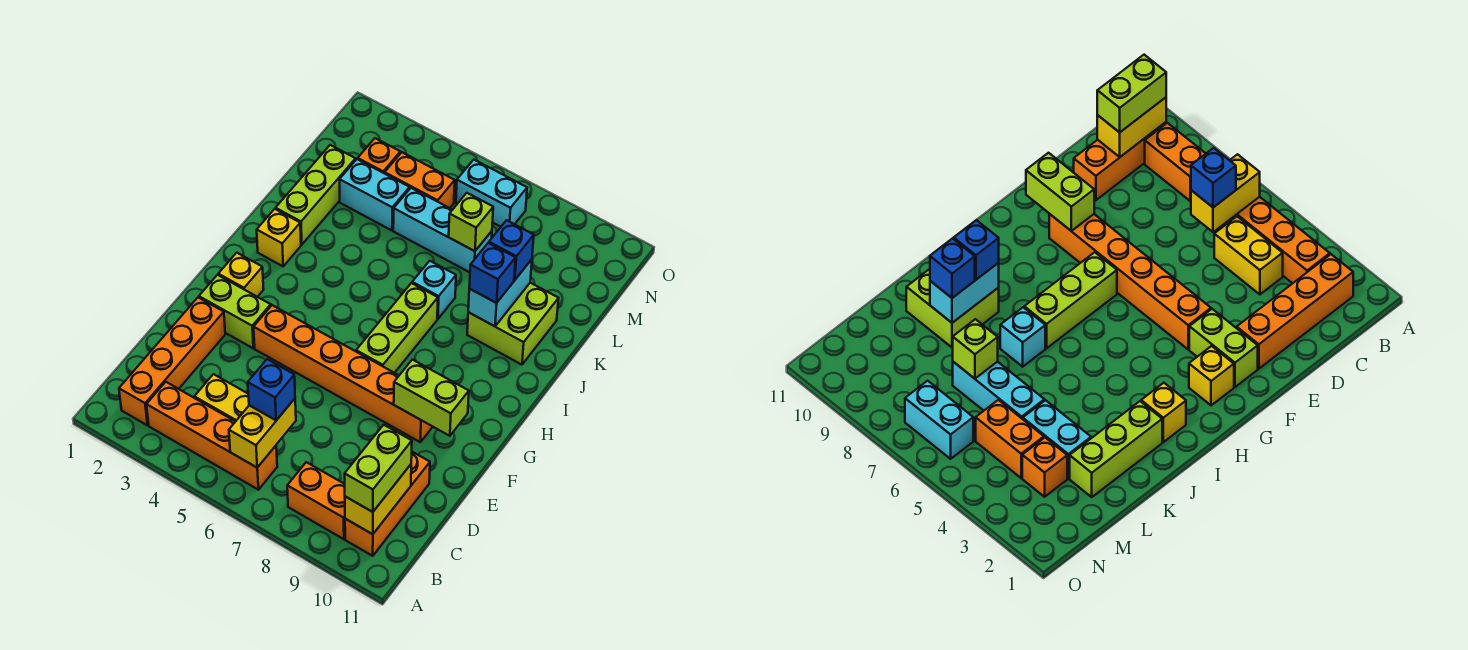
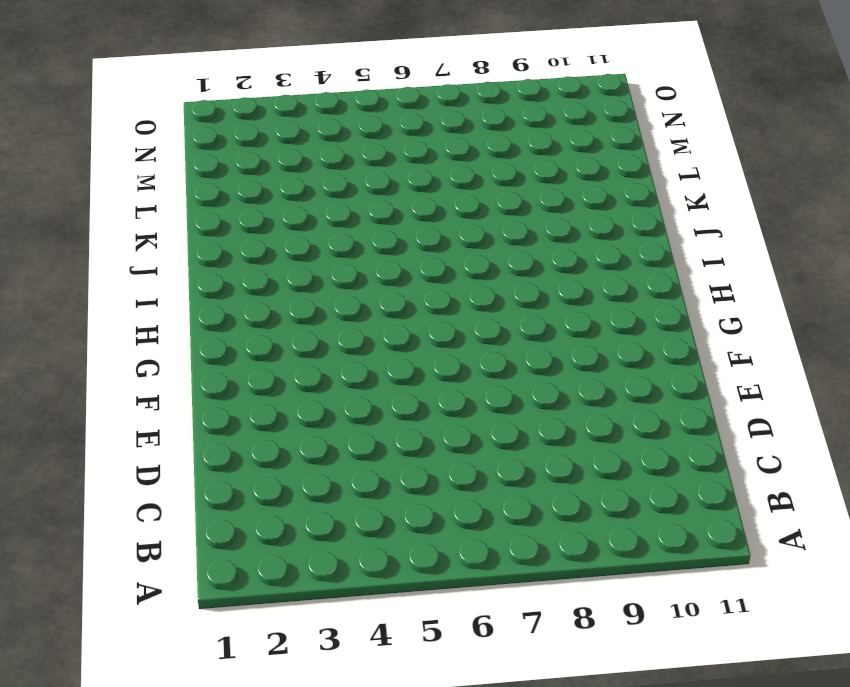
none -> orange 1x4 brick [119,297,225,425]
none -> orange 1x4 brick [147,382,277,490]
none -> orange 1x2 brick [287,462,345,539]

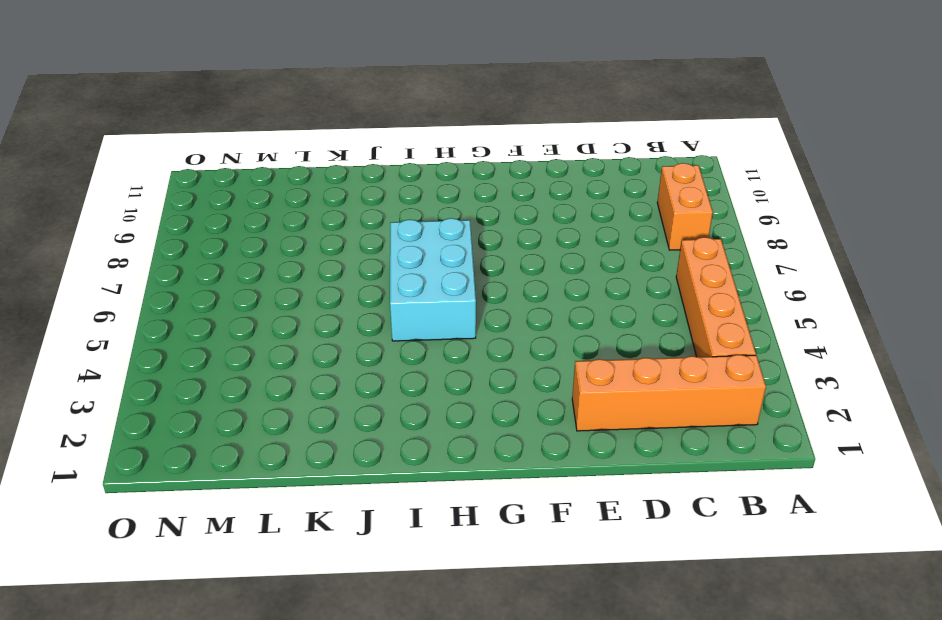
cyan 2x3 brick [390,218,476,341] -> lime 1x3 brick [356,283,438,373]
none -> orange 1x3 brick [345,452,430,556]
none -> yellow 1x2 brick [194,374,249,422]
none -> lime 1x2 brick [199,275,271,348]

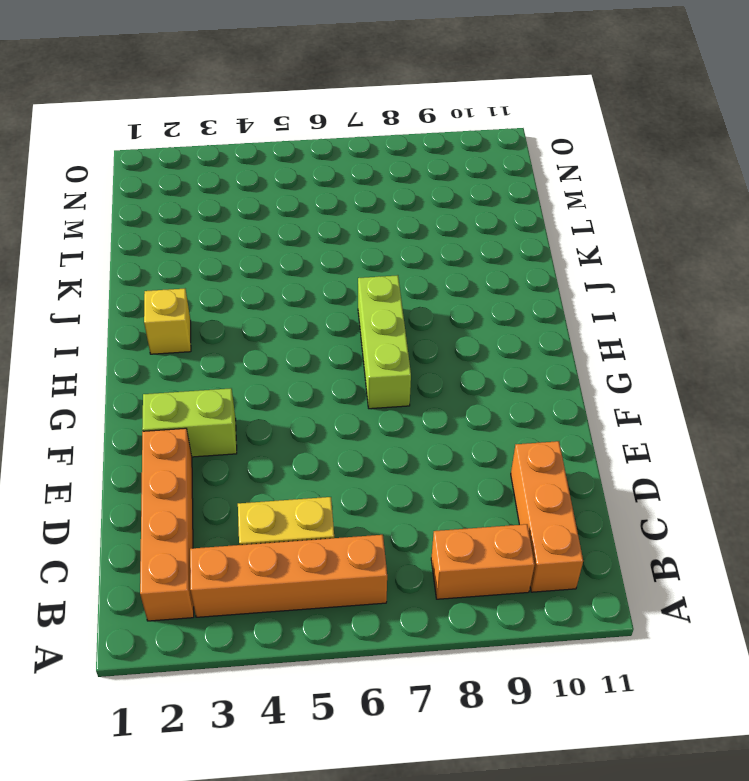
none -> orange 1x6 brick [254,305,433,442]
none -> yellow 1x1 brick [218,253,264,297]
none -> lime 1x3 brick [276,145,356,245]

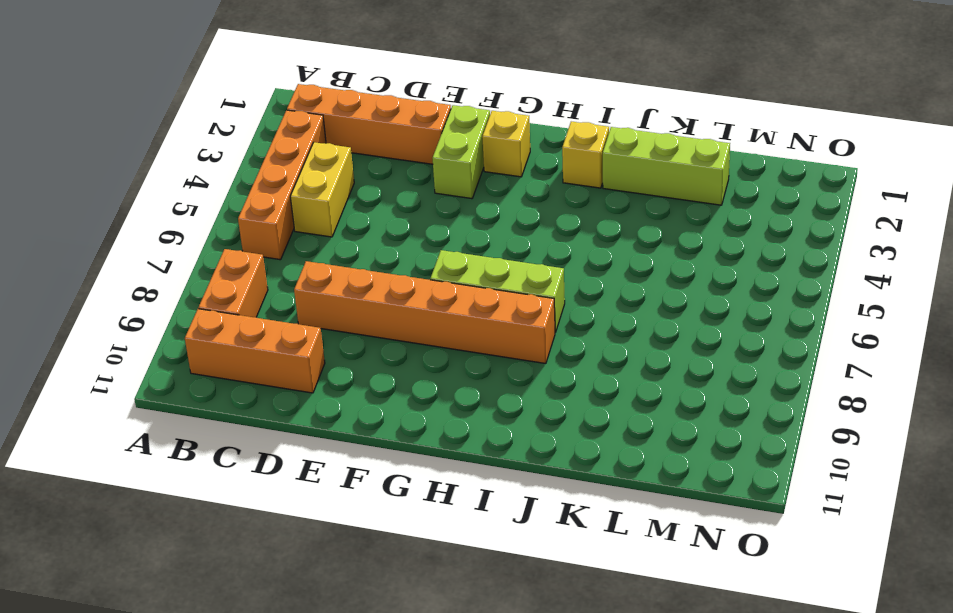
orange 1x6 brick [294,261,555,364] -> orange 1x6 brick turned to [254,305,433,442]
none -> cyan 1x1 brick [412,261,456,319]
none -> lime 2x2 brick [467,283,559,365]
none -> cyan 1x2 brick [339,159,410,230]

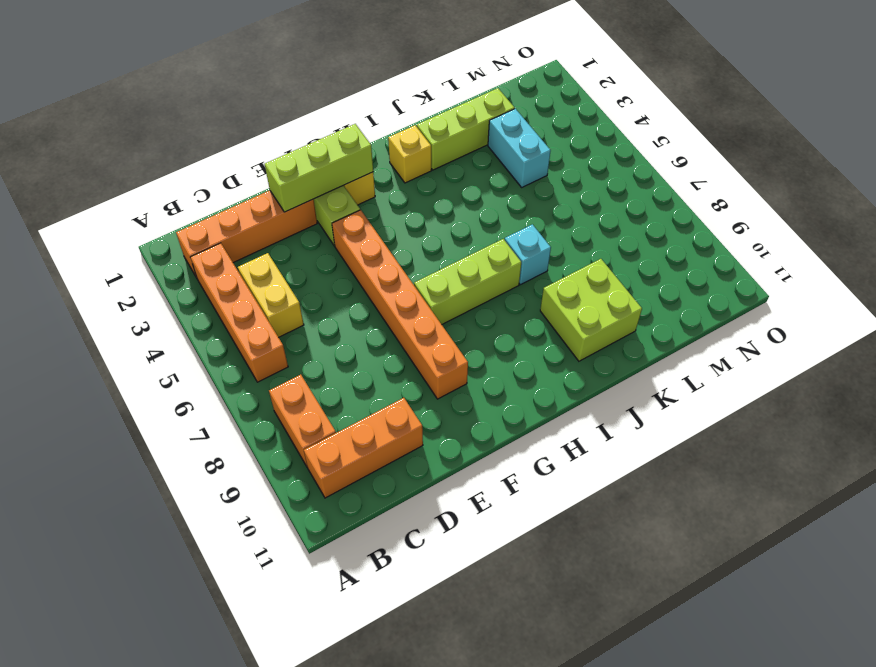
lime 1x3 brick [265,124,373,212] -> none
none -> cyan 1x3 brick [393,188,492,272]
none -> orange 1x1 brick [358,138,400,173]
none -> orange 1x2 brick [385,152,455,208]

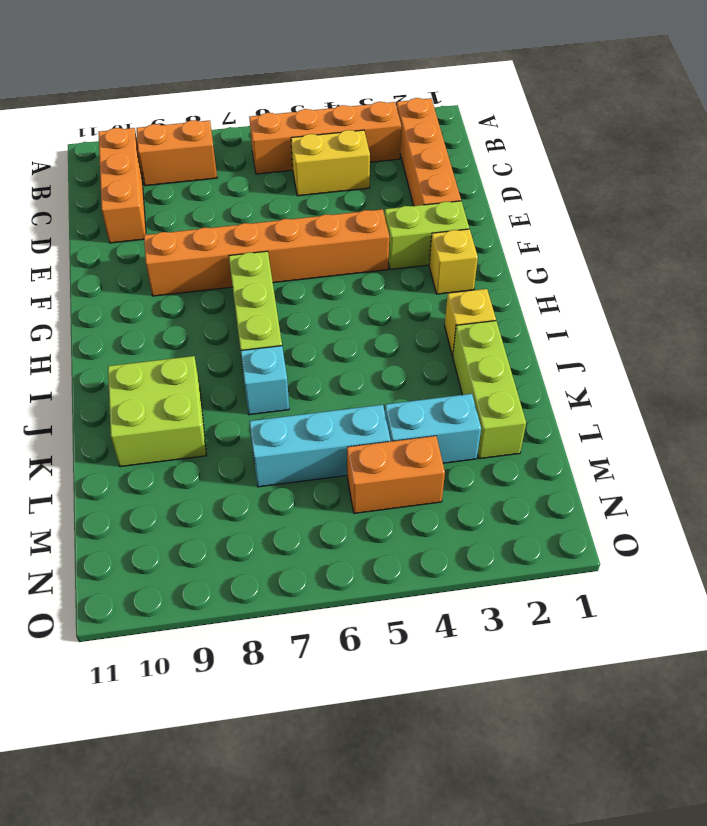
none -> orange 1x1 brick [358,138,400,173]
none -> cyan 1x2 brick [456,160,527,227]
none -> yellow 1x2 brick [229,399,296,468]

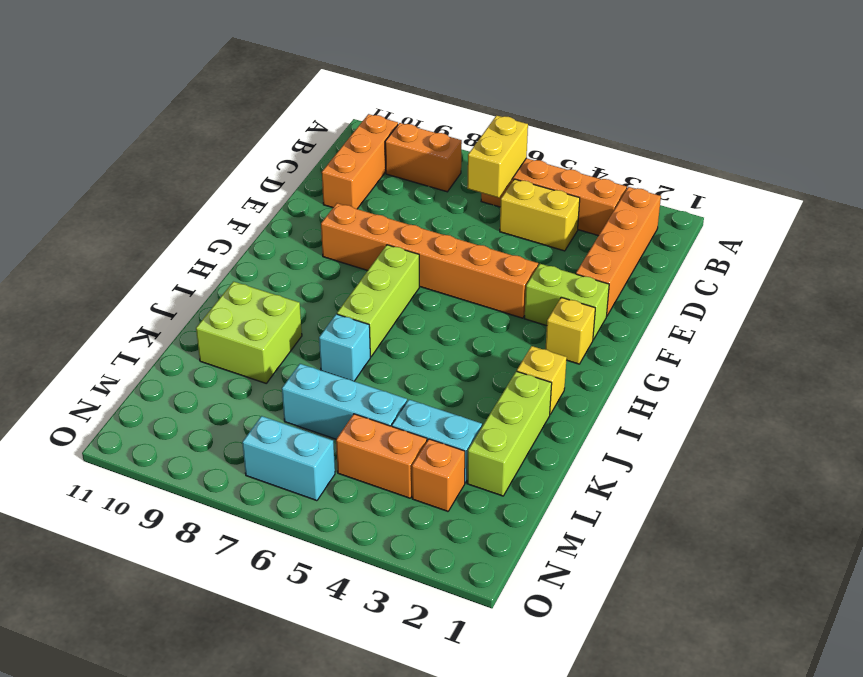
none -> yellow 1x2 brick [345,465,411,534]
none -> lime 1x2 brick [394,360,469,436]
none -> cyan 1x2 brick [468,259,532,326]

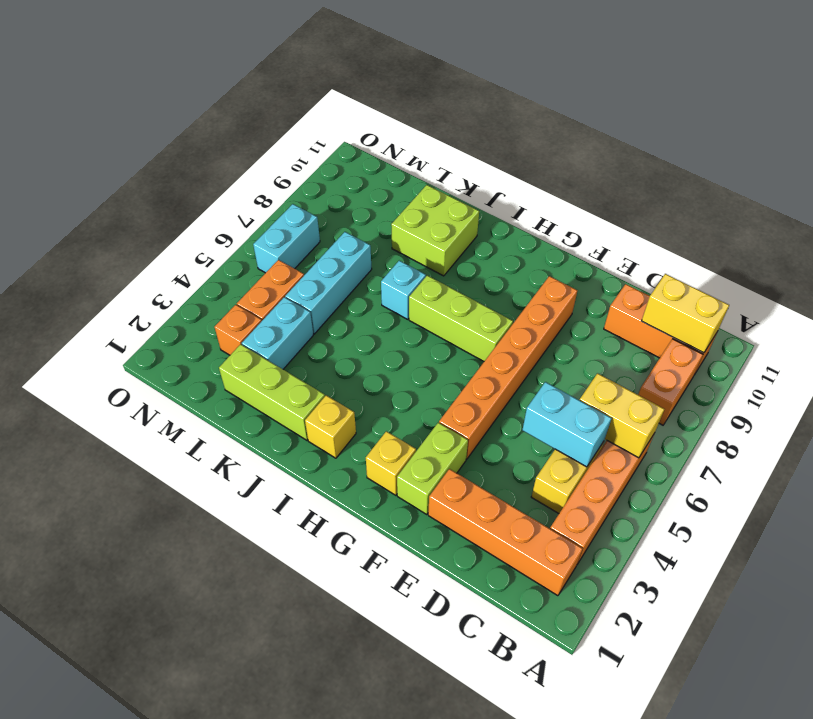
cyan 1x2 brick [523,382,612,467] -> cyan 1x2 brick moved to [468,259,532,326]
none -> lime 1x2 brick [394,360,469,436]
none -> lime 1x1 brick [449,193,493,251]
none -> lime 1x2 brick [345,425,412,512]

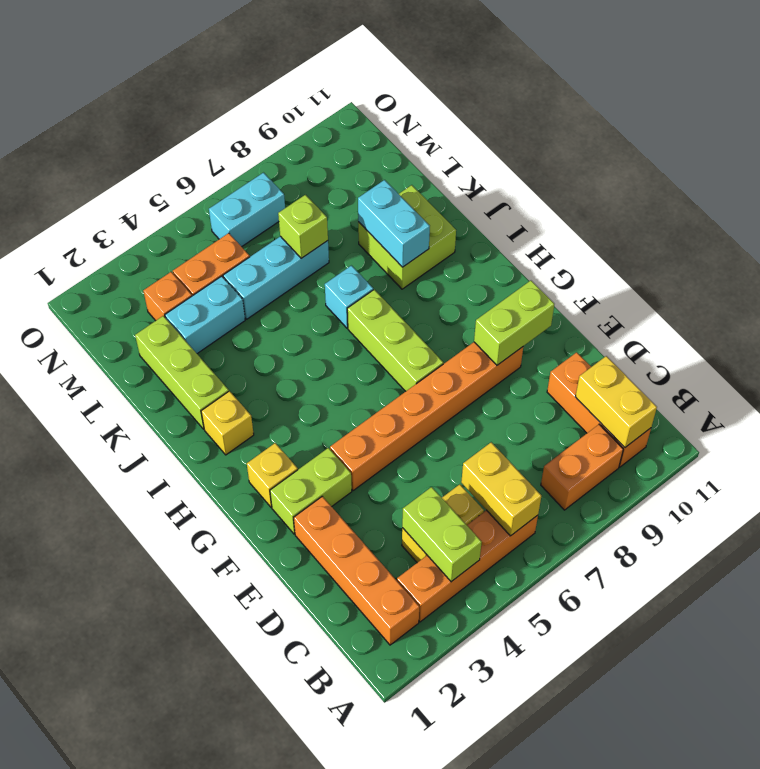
lime 1x2 brick [402,487,482,582] -> lime 1x2 brick moved to [345,425,412,512]
none -> blue 1x1 brick [248,359,295,420]
none -> blue 1x1 brick [469,243,516,303]
none -> blue 1x1 brick [489,220,534,280]

